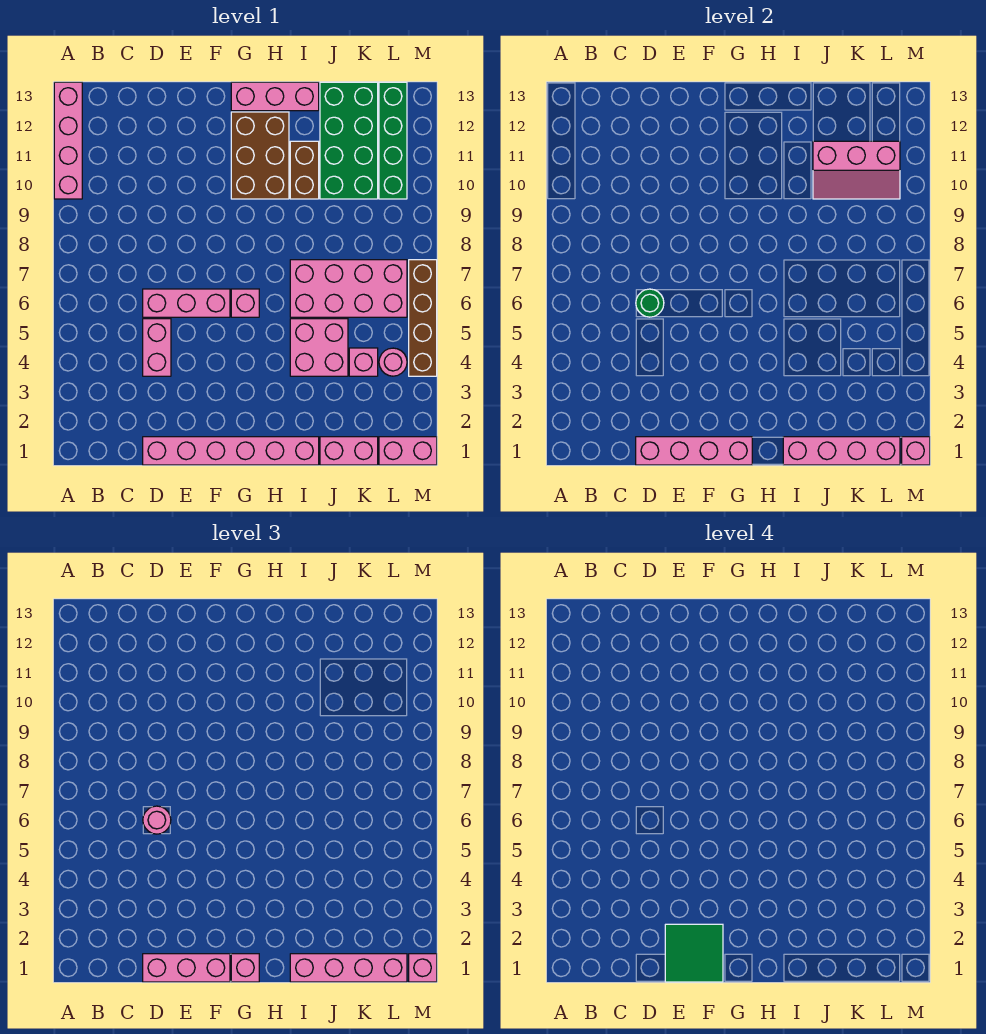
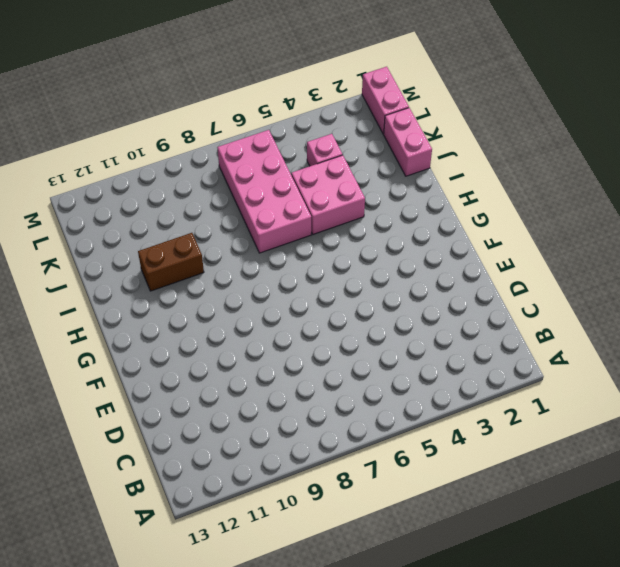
none -> pink 1x4 brick [54,82,82,199]
none -> pink 1x6 brick [143,437,319,465]
none -> pink 1x2 brick [143,319,171,376]

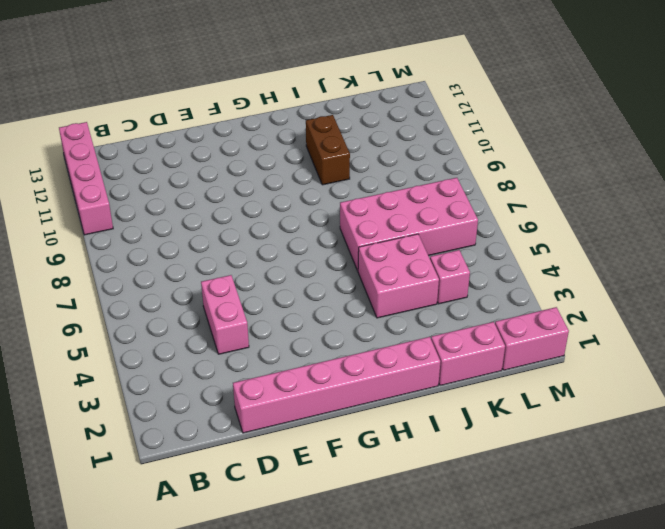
none -> pink 1x3 brick [143,289,230,317]
none -> pink 1x1 brick [231,289,259,317]
none -> brown 2x3 brick [231,112,289,199]

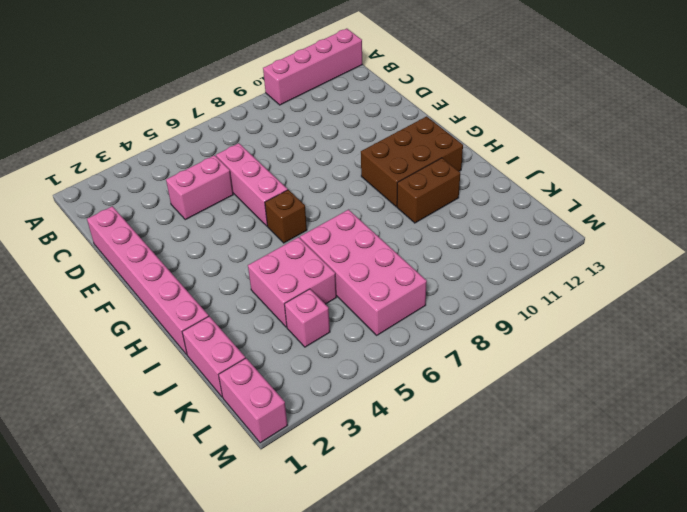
brown 1x1 brick [265,190,307,243] -> pink 1x1 brick [231,289,259,317]
none -> pink 1x3 brick [231,82,319,111]
none -> green 2x4 brick [320,82,378,199]
none -> pink 1x1 round brick [379,348,407,376]

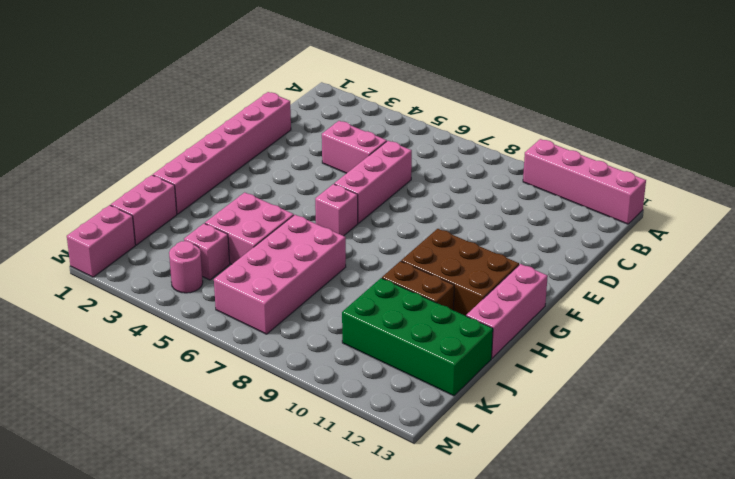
none -> green 1x4 brick [379,82,407,199]
none -> brown 1x4 brick [409,260,437,376]
none -> pink 1x4 brick [636,437,752,465]

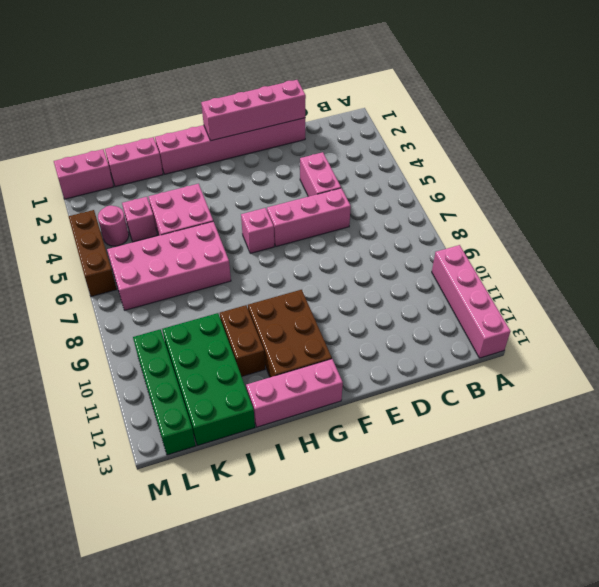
brown 1x3 brick [69,210,117,297] -> brown 1x4 brick [409,260,437,376]
none -> green 1x1 round brick [636,289,664,317]
none -> pink 1x4 brick [783,437,900,465]
none -> pink 2x3 slope [813,141,900,199]

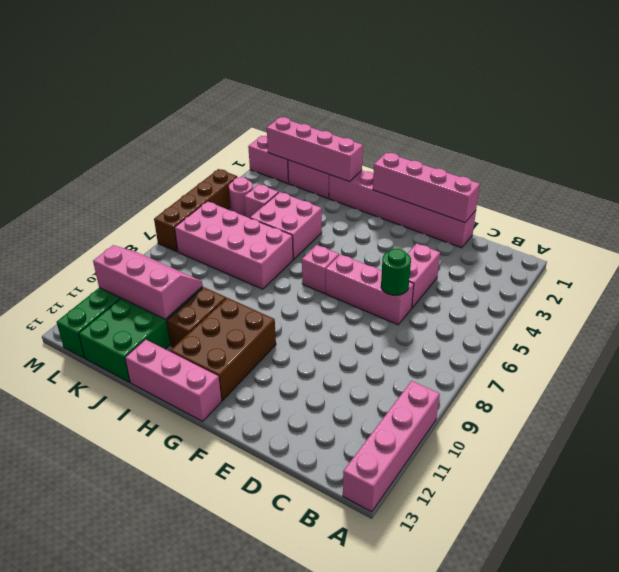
none -> pink 1x1 brick [902,437,930,465]
none -> pink 1x3 brick [143,954,230,982]
none -> pink 1x1 round brick [143,806,171,834]

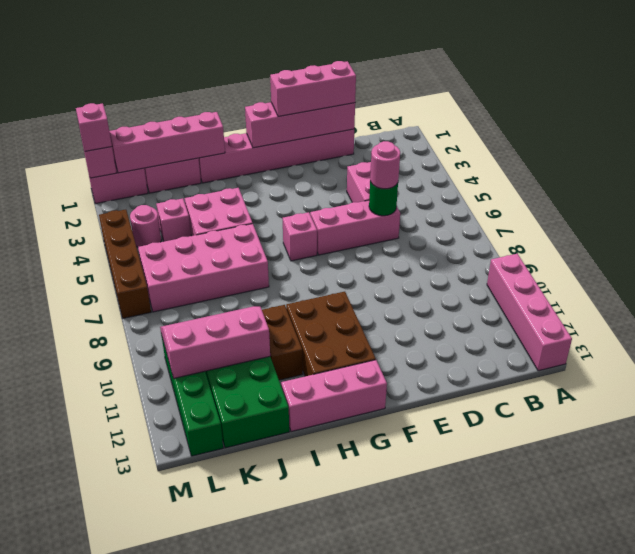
none -> pink 1x1 brick [231,954,259,982]
none -> pink 1x4 brick [290,954,407,982]
none -> green 2x2 tile [665,924,723,982]

